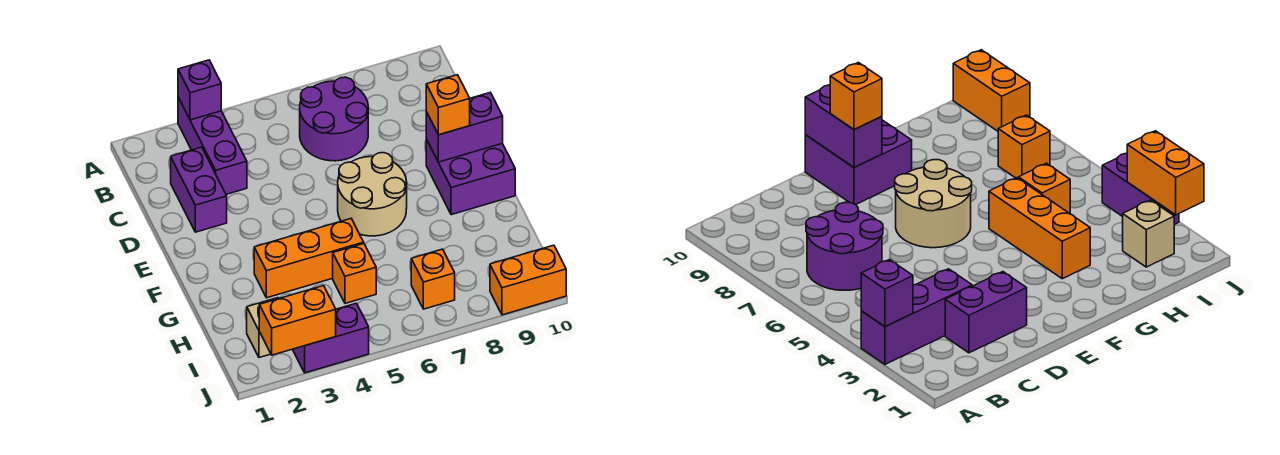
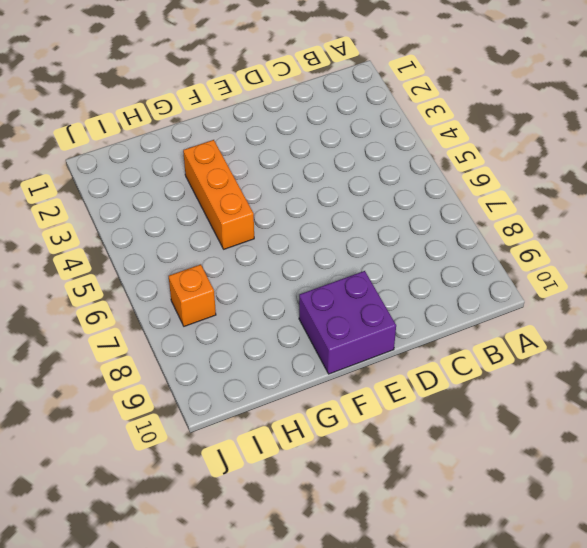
none -> purple 1x3 brick [178,97,247,194]
none -> purple 2x2 round brick [300,77,368,161]
none -> purple 1x2 brick [171,147,227,232]

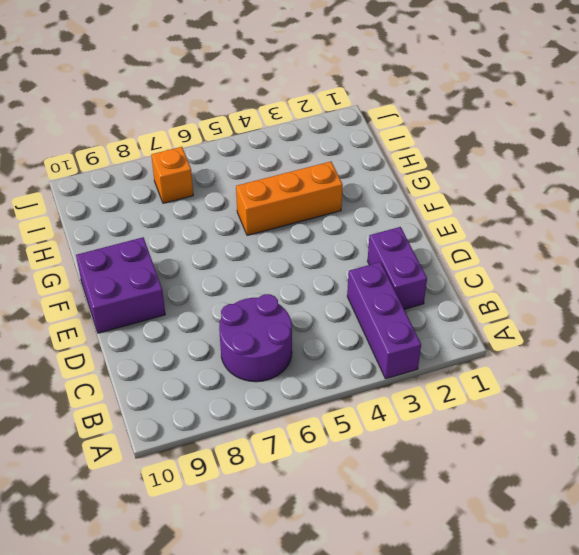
none -> tan 2x2 round brick [338,153,407,236]
none -> orange 1x1 brick [333,244,376,303]
none -> tan 1x1 brick [247,298,279,358]

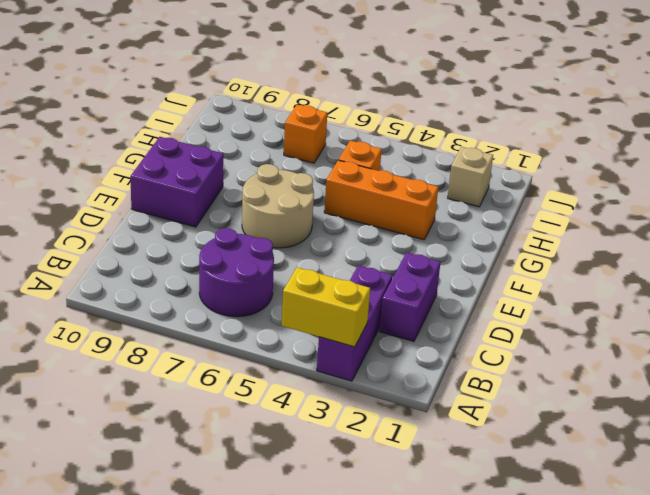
yellow 1x2 brick [282,267,370,347] -> purple 1x1 brick [178,60,221,120]
none -> purple 1x2 brick [293,303,369,373]
none -> orange 1x2 brick [490,245,566,315]
none -> purple 1x2 brick [426,93,503,162]

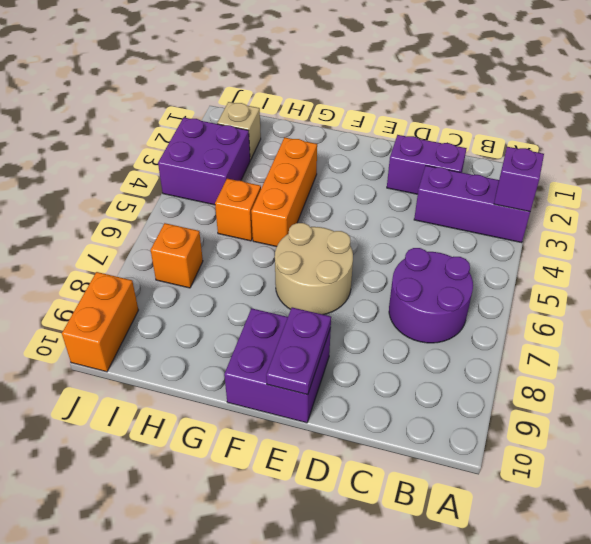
purple 1x2 plate [266,307,331,395] -> purple 1x2 brick [426,93,503,162]
purple 2x2 brick [158,118,250,205] -> purple 1x2 brick [293,303,369,373]
none -> orange 1x2 brick [259,286,336,355]
none -> orange 1x1 brick [426,75,470,135]

